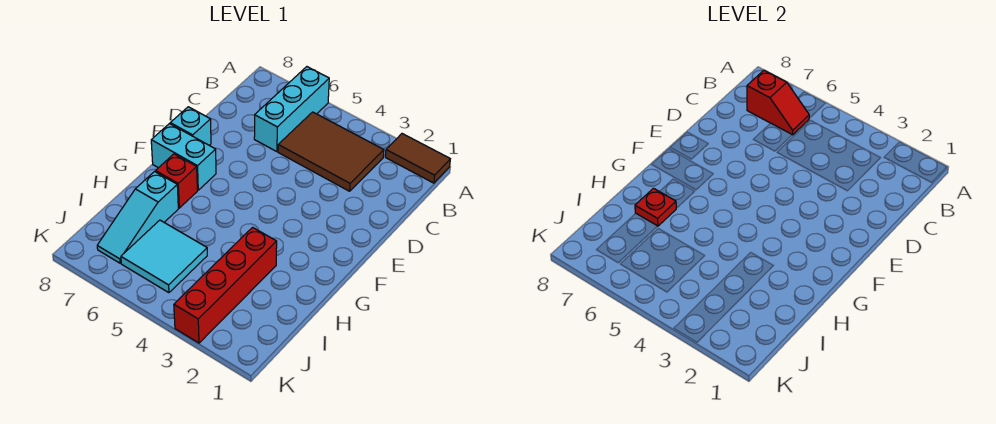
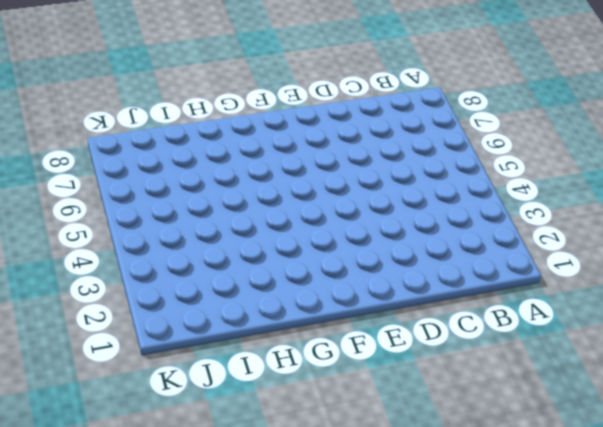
none -> brown 1x2 tile [385,134,450,183]
none -> cyan 1x3 brick [254,67,329,152]

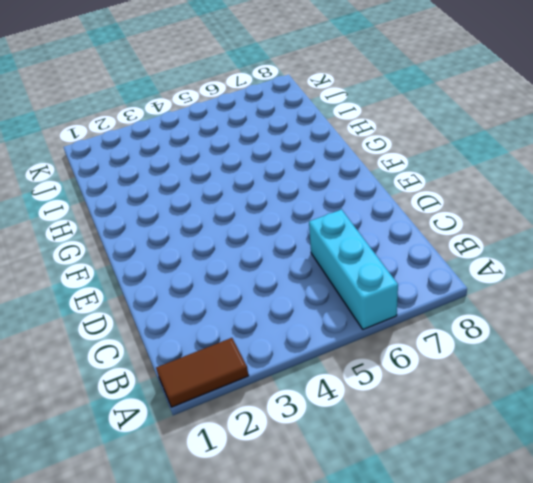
none -> brown 2x3 tile [278,112,384,191]
none -> cyan 1x1 brick [170,107,211,145]

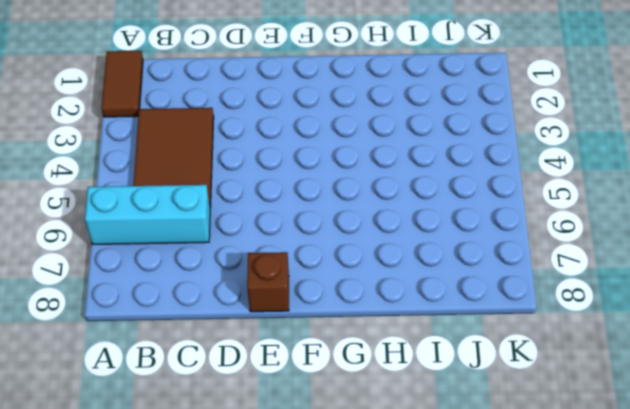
brown 1x1 brick [247,252,289,312] -> cyan 1x1 brick [170,107,211,145]
none -> cyan 1x2 brick [151,124,216,190]
none -> red 1x1 brick [156,154,197,208]

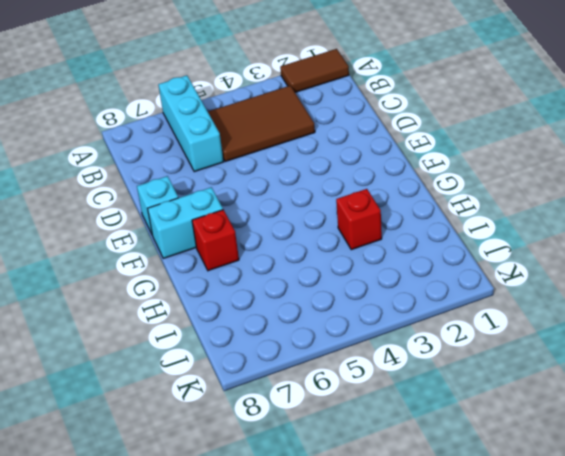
red 1x1 brick [336,189,382,250] -> red 1x4 brick [174,227,277,343]
none -> cyan 1x3 slope [97,172,178,263]
none -> cyan 2x2 tile [121,220,207,293]

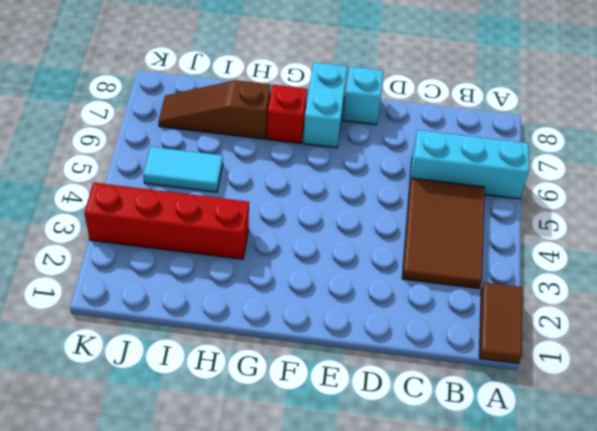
brown 1x3 slope [158,80,271,139] -> cyan 1x3 slope [97,172,178,263]
cyan 1x2 tile [143,147,223,192] -> cyan 2x2 tile [121,220,207,293]
none -> red 1x2 slope [747,70,809,135]
none -> red 1x1 plate [635,188,676,226]

